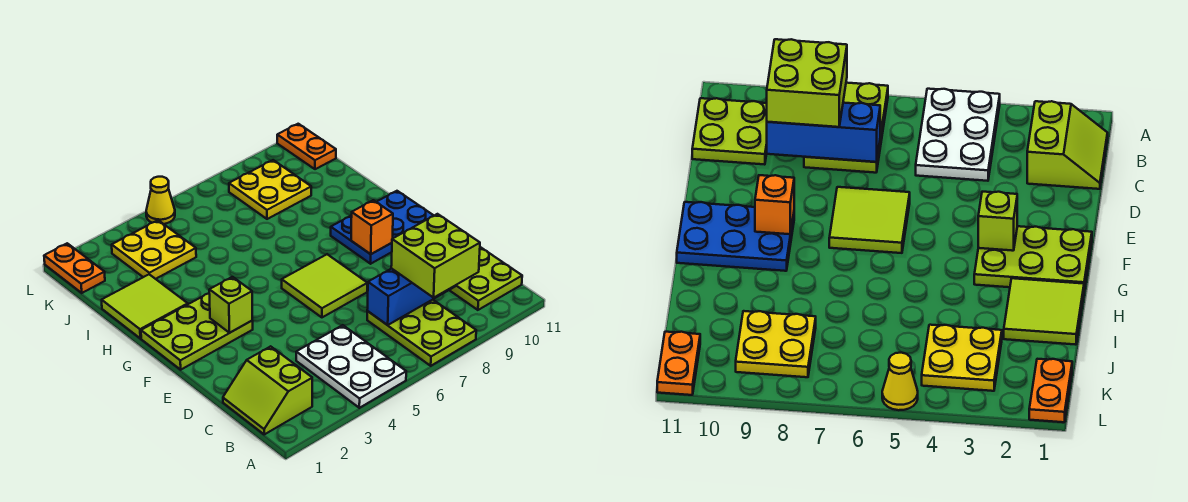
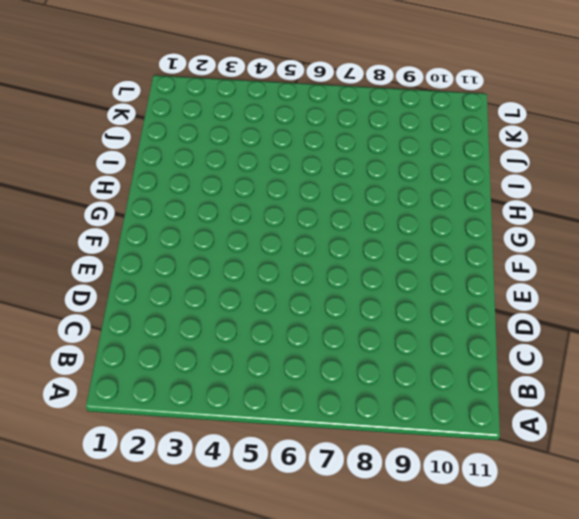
none -> white 2x3 plate [296,325,406,408]
none -> lime 2x3 plate [367,300,476,366]
none -> lime 2x2 slope [223,346,312,434]

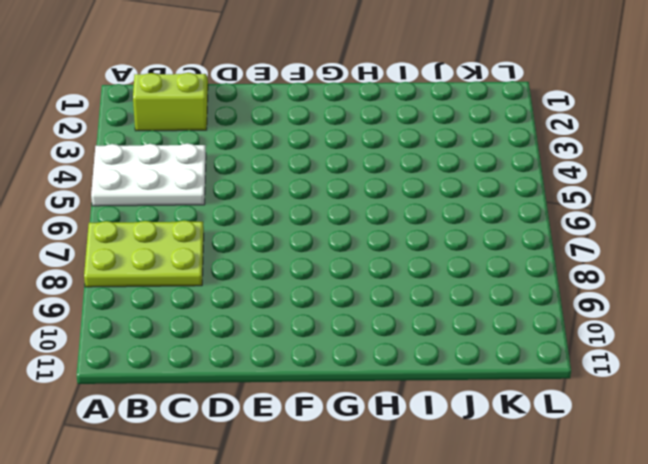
none -> lime 2x2 plate [450,247,522,310]
none -> lime 2x2 tile [282,254,368,317]
none -> lime 2x3 plate [141,293,253,370]

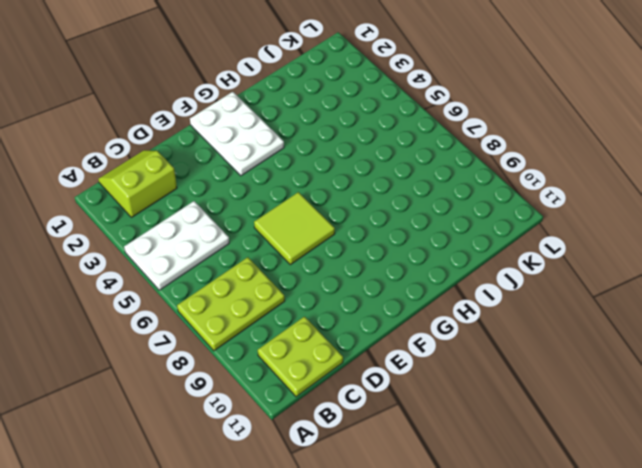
white 2x3 plate [190,92,284,176] -> lime 2x3 plate [141,293,253,370]
none -> blue 2x3 plate [331,191,434,264]
none -> lime 2x2 tile [102,274,188,338]
none -> yellow 2x2 plate [112,220,196,279]

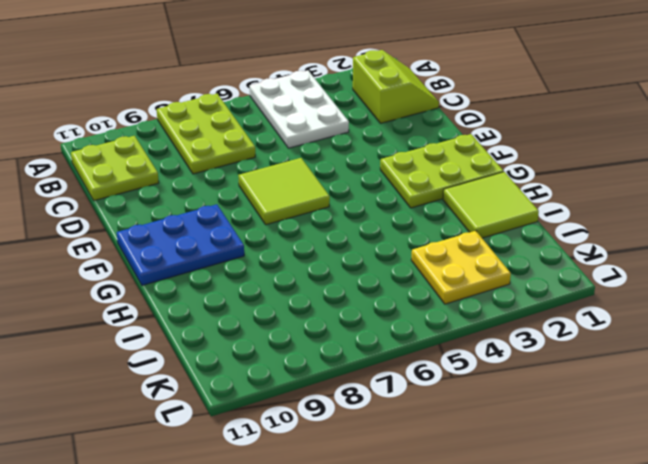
none -> yellow 2x2 plate [229,160,311,219]
none -> orange 1x2 plate [44,243,105,293]
none -> orange 1x2 plate [277,124,336,169]

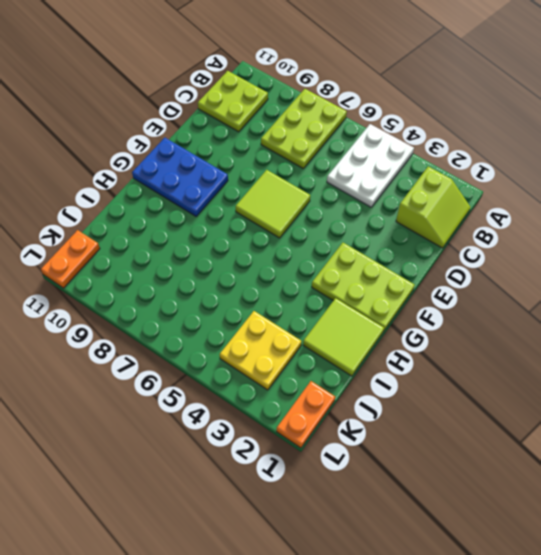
none -> yellow 2x2 plate [229,160,311,219]
none -> yellow 1x1 cone [146,177,175,224]
none -> blue 1x3 brick [367,269,456,325]

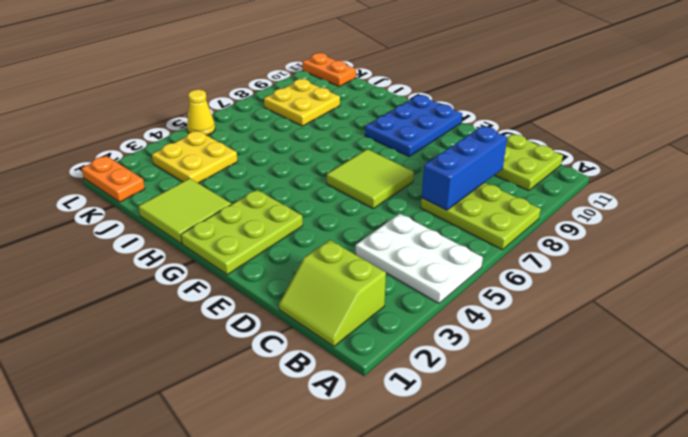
none -> lime 1x1 brick [209,277,252,333]
none -> orange 1x1 brick [351,200,393,254]
none -> lime 2x2 brick [391,214,480,298]

